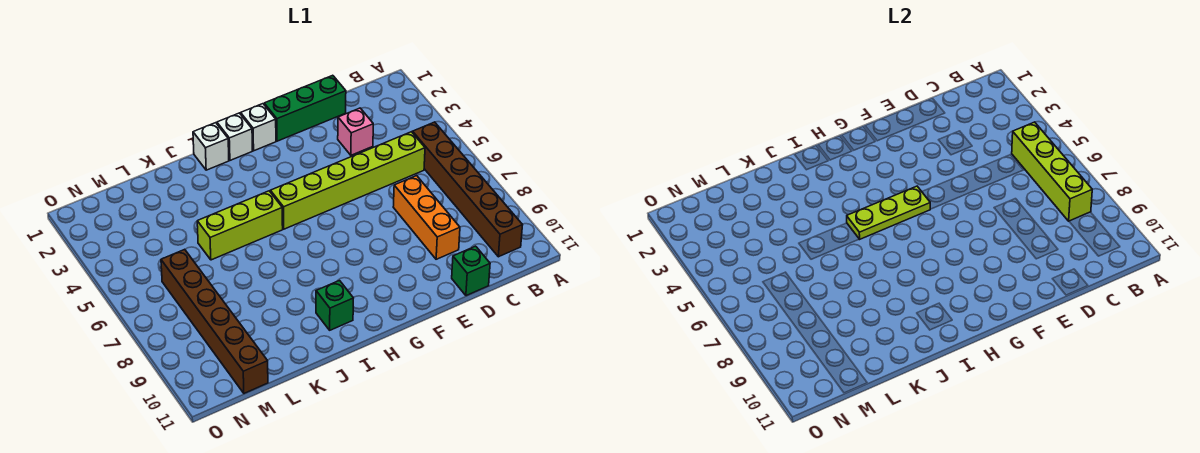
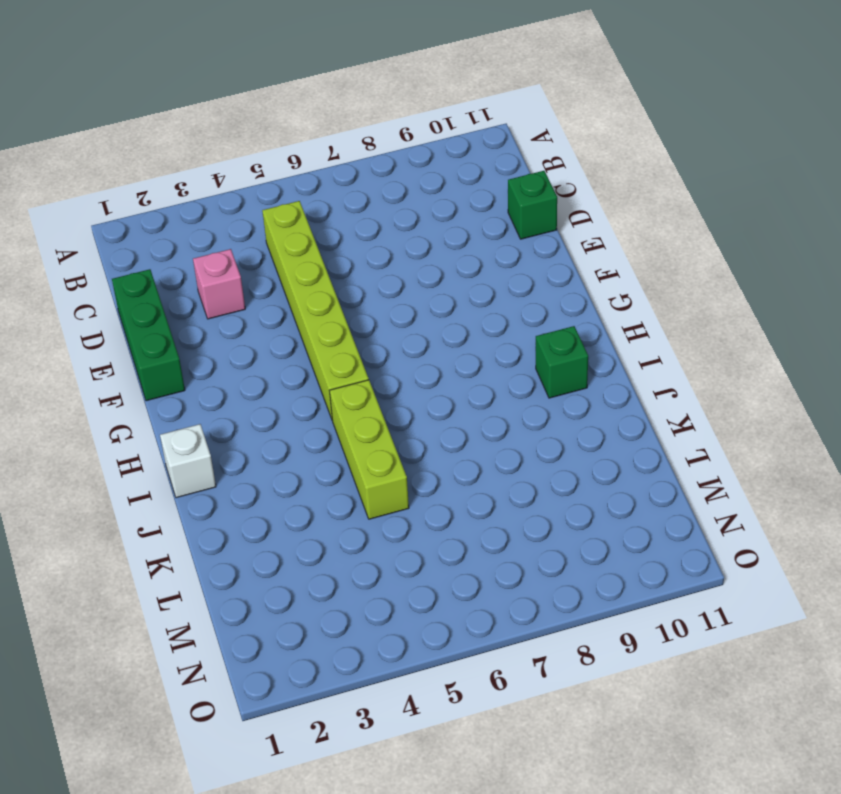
none -> brown 1x6 brick [413,122,522,257]
none -> orange 1x3 brick [393,176,460,259]
none -> white 1x1 brick [241,104,276,151]

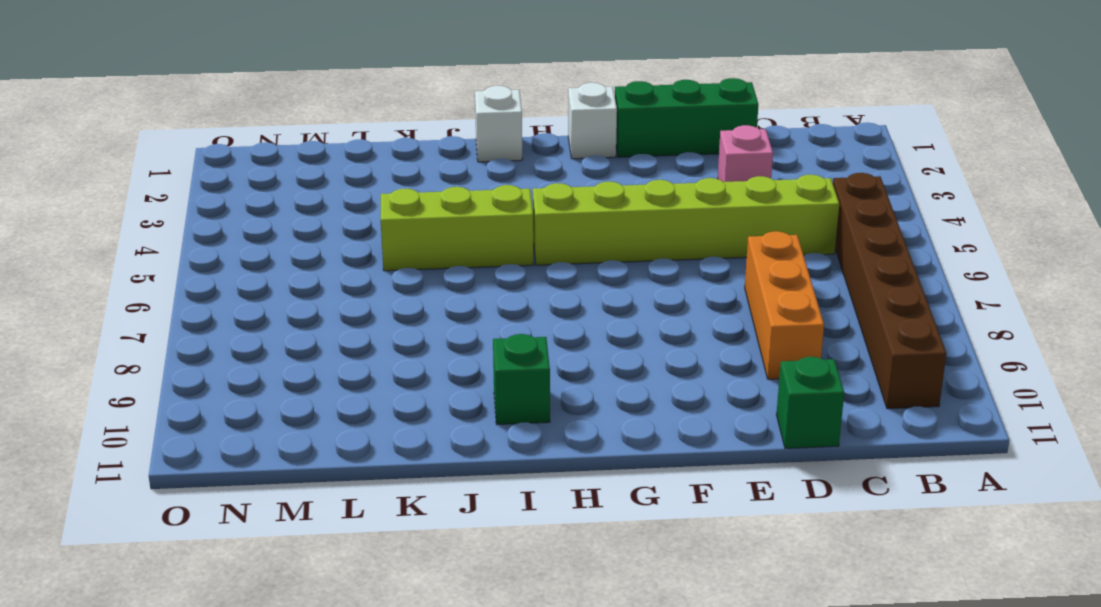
none -> white 1x1 brick [217,113,252,160]
none -> brown 1x6 brick [161,249,268,393]
none -> lime 1x4 brick [1012,122,1092,221]

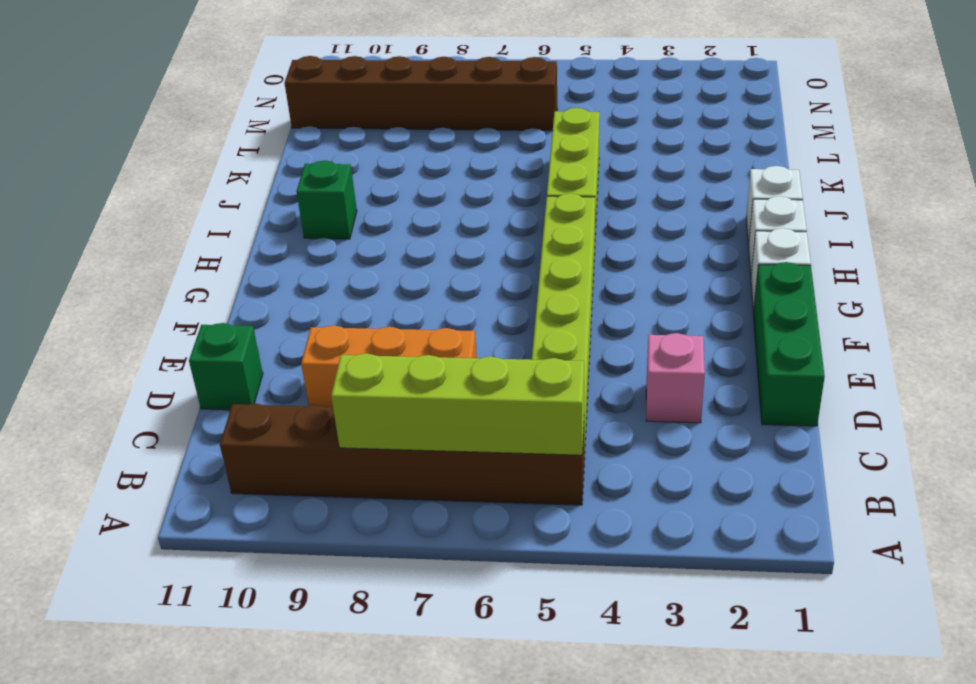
none -> lime 1x3 plate [847,186,930,239]

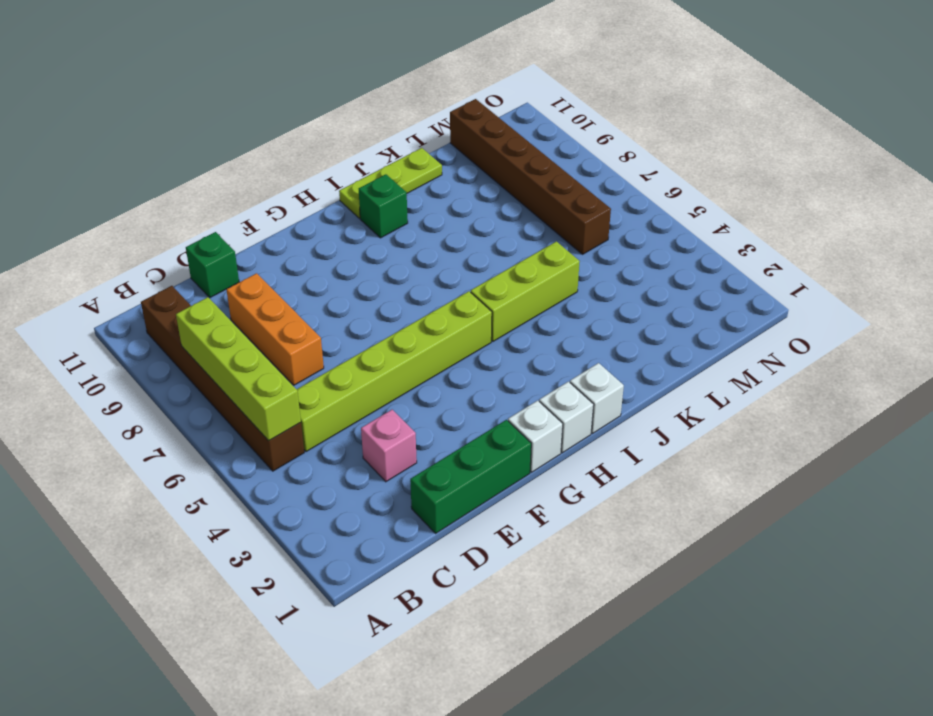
lime 1x3 plate [339,148,442,218] -> lime 1x3 plate moved to [847,186,930,239]

